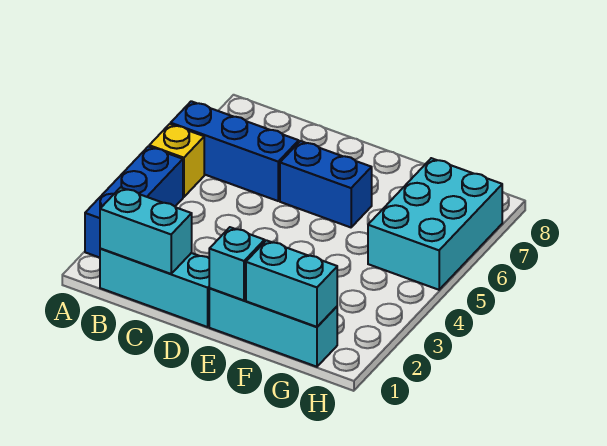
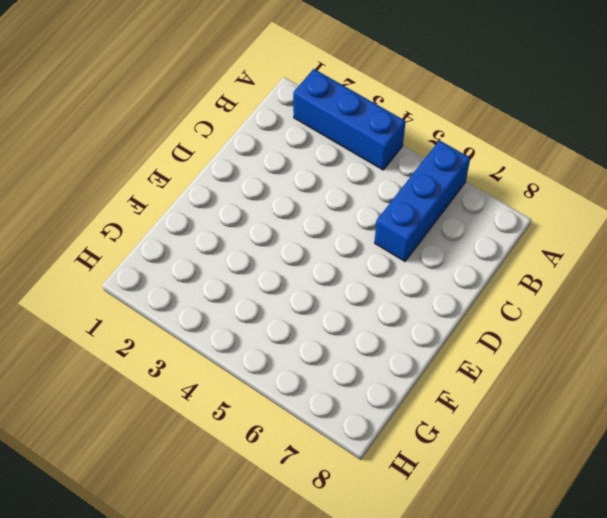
none -> yellow 1x1 brick [149,124,204,197]
none -> cyan 1x3 brick [100,249,210,327]

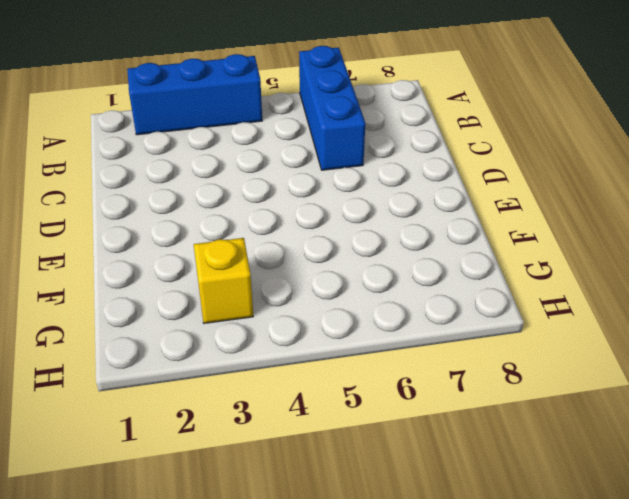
yellow 1x1 brick [194,238,253,323] -> yellow 1x1 brick moved to [149,124,204,197]
none -> cyan 1x3 brick [100,249,210,327]
none -> blue 1x2 brick [280,141,372,227]

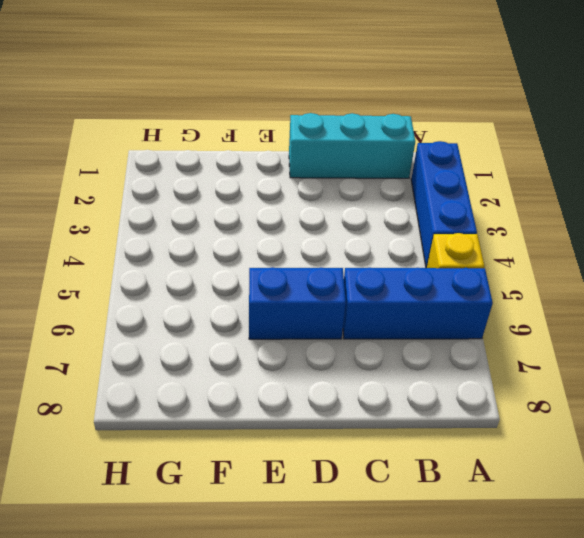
none -> cyan 1x3 brick [209,288,337,367]
none -> cyan 2x3 brick [368,158,502,290]

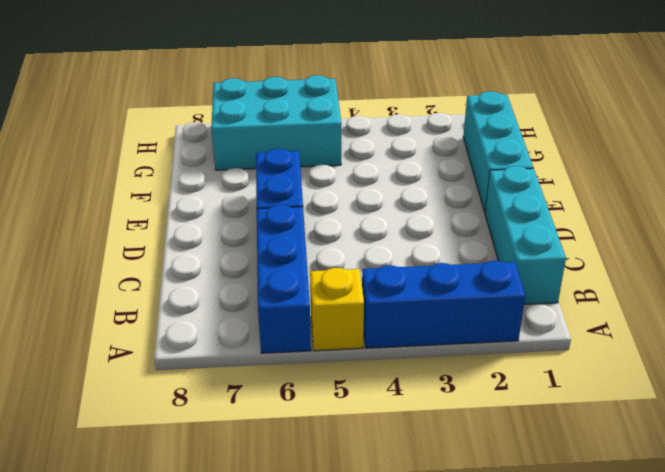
none -> cyan 1x2 brick [100,187,192,274]
none -> cyan 1x1 brick [209,227,265,300]

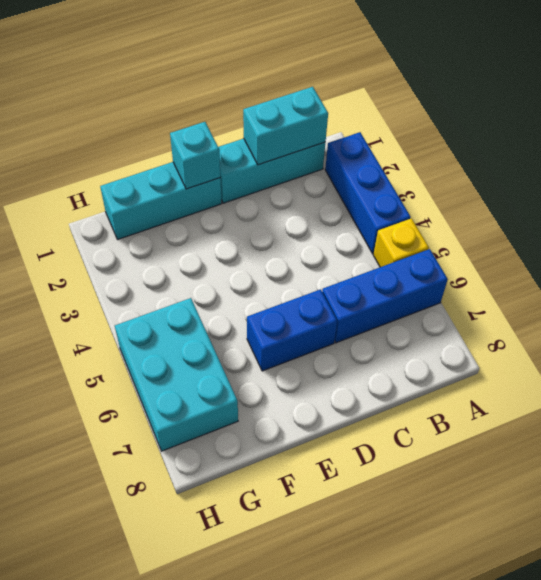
none -> cyan 1x2 brick [246,240,337,327]

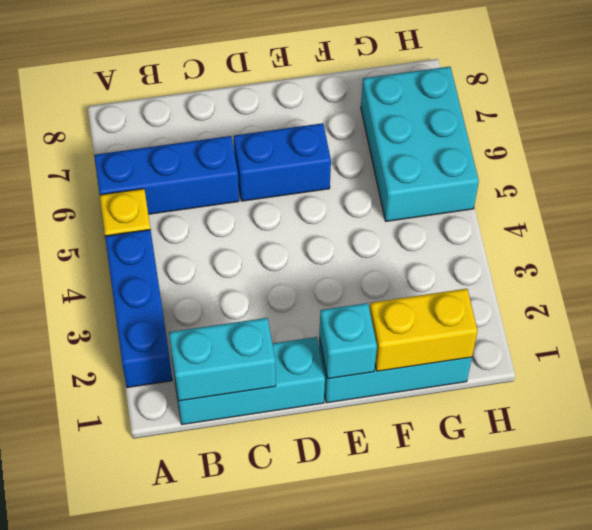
yellow 1x2 brick [370,289,478,371] -> cyan 1x2 brick [246,240,337,327]

